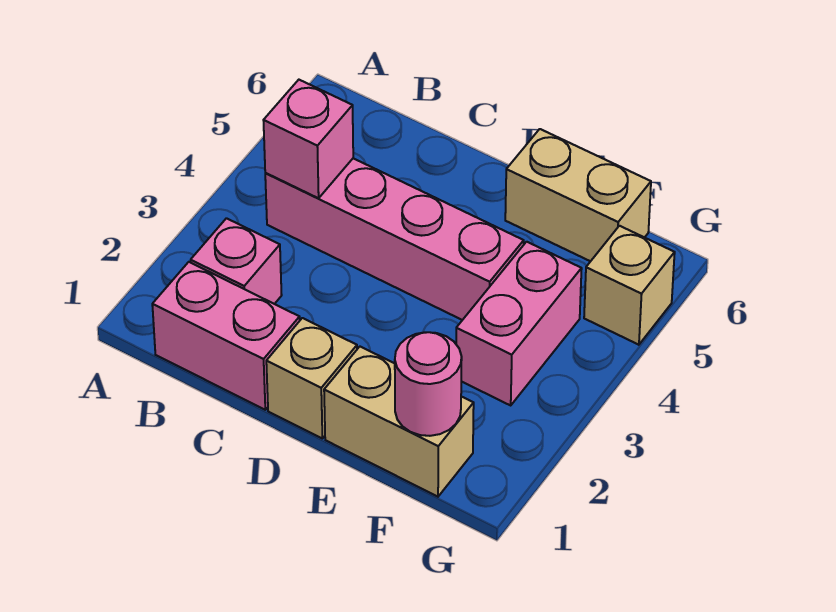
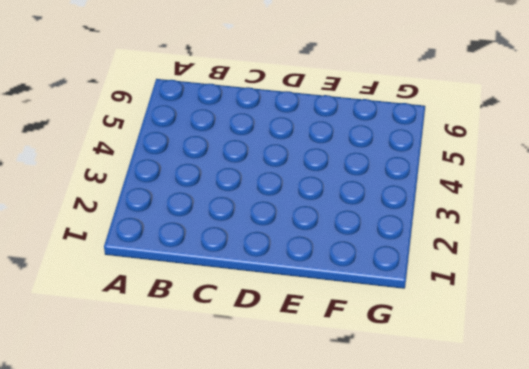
none -> pink 1x2 brick [152,262,300,410]
none -> pink 1x1 brick [191,218,282,304]

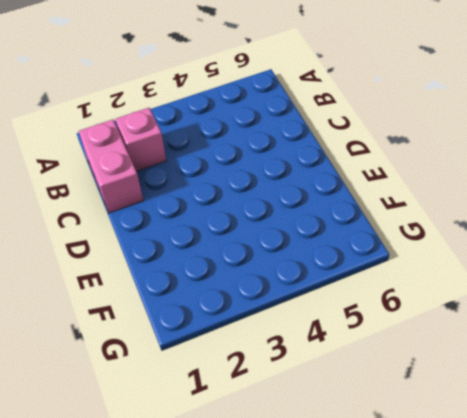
none -> pink 1x4 brick [265,158,524,320]
none -> tan 1x1 brick [266,318,357,438]

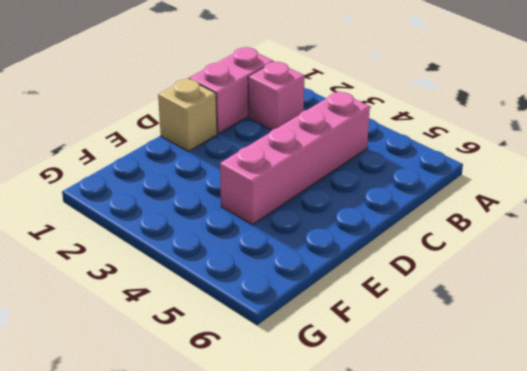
none -> tan 1x2 brick [324,347,474,497]
none -> tan 1x2 brick [505,129,651,261]

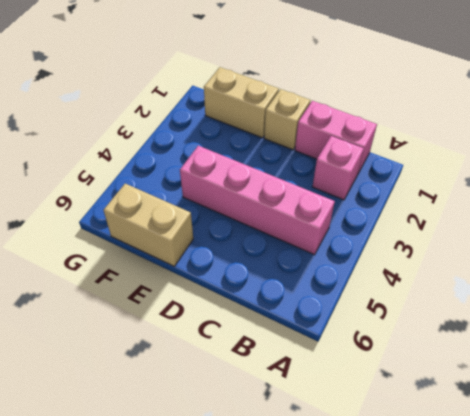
none -> pink 1x2 brick [456,242,582,405]
none -> tan 1x1 brick [584,226,675,345]

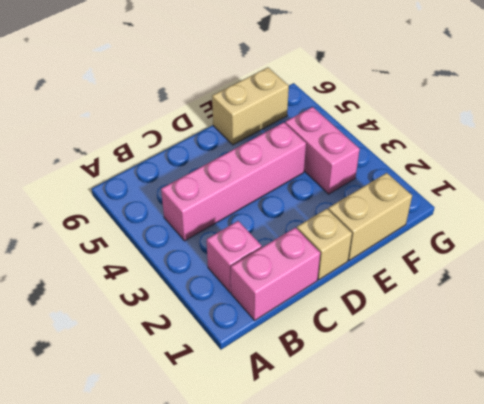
none -> tan 1x1 brick [584,226,675,345]
none -> pink 1x1 brick [263,80,353,198]

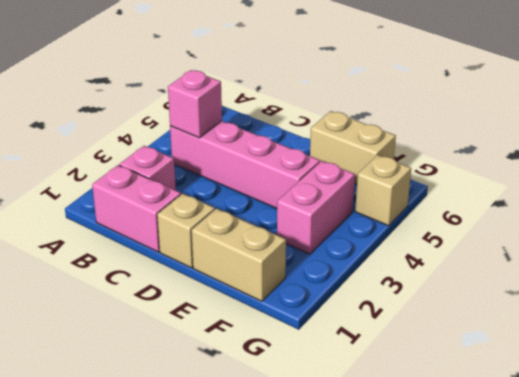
none -> pink 1x1 round brick [395,332,462,436]

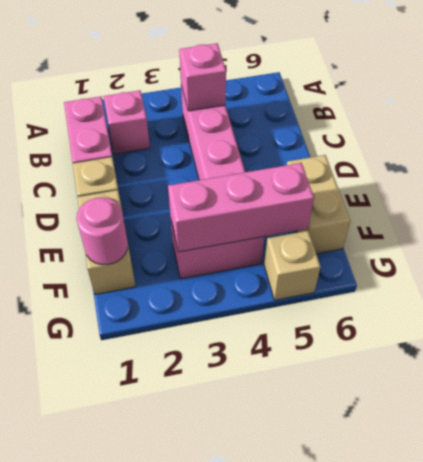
pink 1x3 brick [168,163,314,252] -> none

